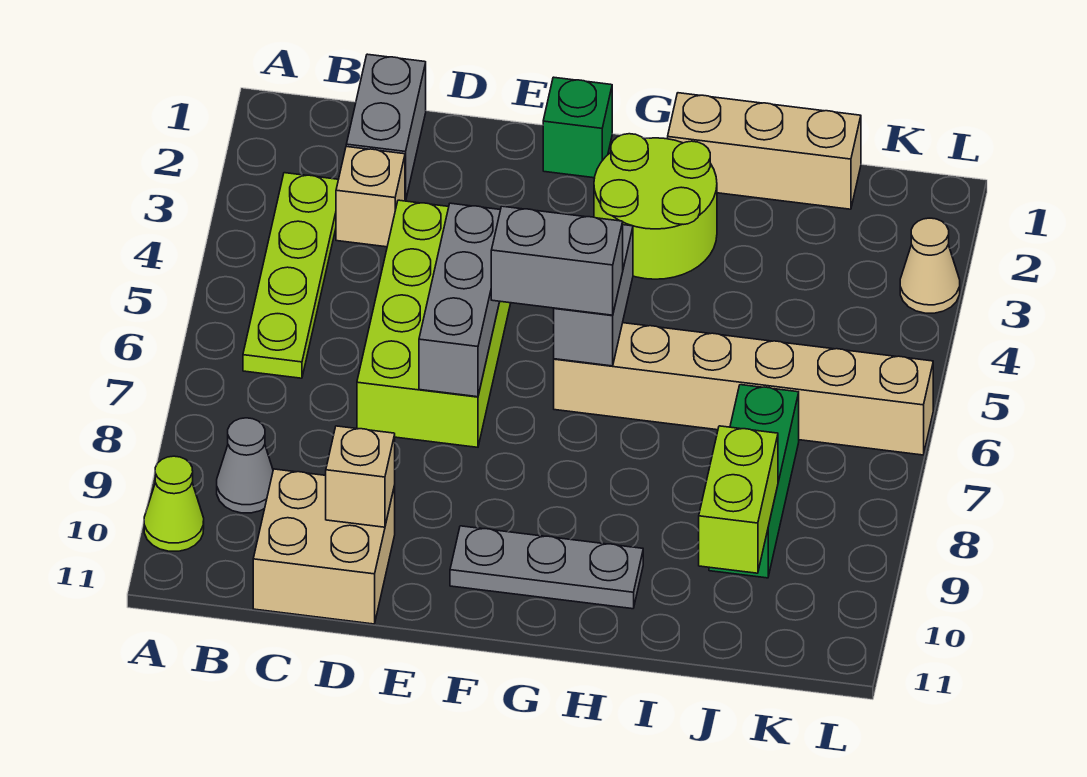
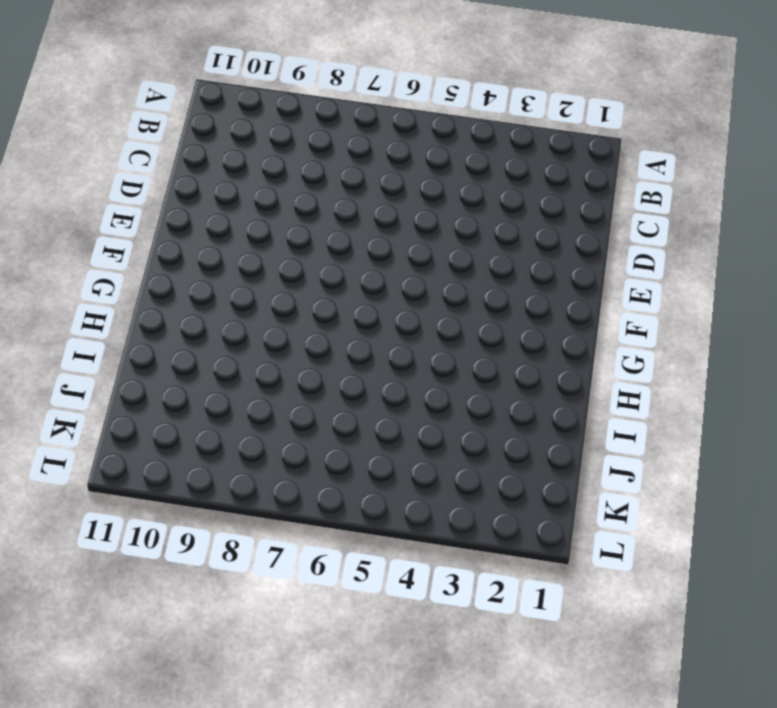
none -> lime 1x1 cone [144,456,204,551]
none -> lime 1x4 plate [243,173,338,378]
none -> grey 1x1 cone [217,418,273,513]

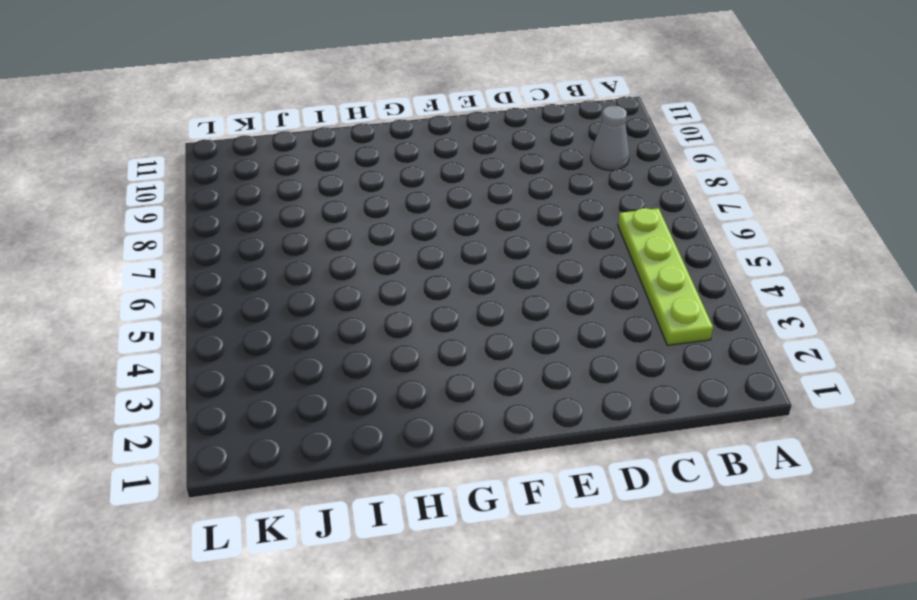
none -> lime 1x1 cone [144,456,204,551]
none -> grey 1x2 brick [346,54,426,201]
none -> tan 1x1 brick [336,147,405,247]

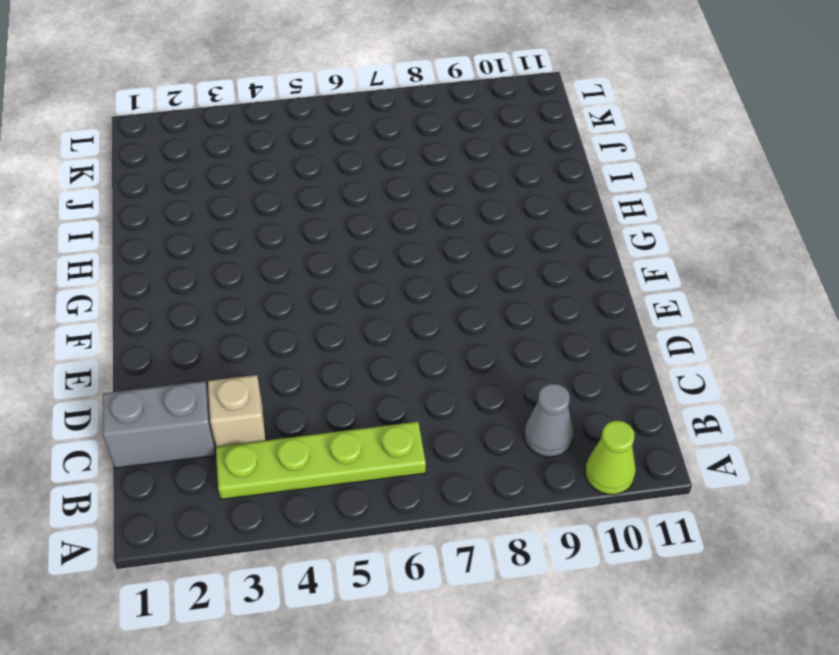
none -> tan 2x2 brick [253,469,395,624]
none -> lime 2x4 brick [357,200,511,447]
none -> green 1x1 brick [543,77,612,178]

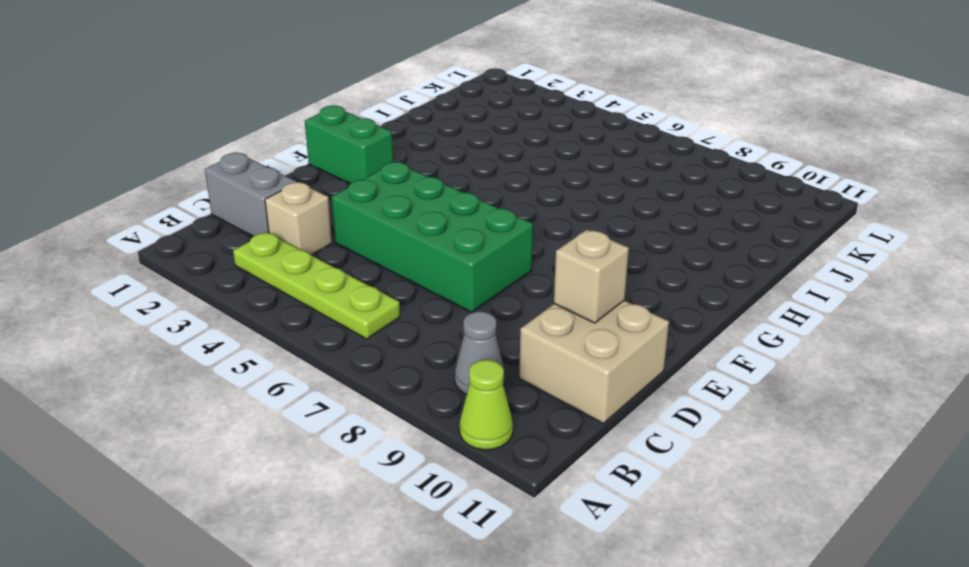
green 2x4 brick [332,162,533,312] -> lime 2x4 brick [357,200,511,447]
green 1x2 brick [305,106,393,184] -> green 1x1 brick [543,77,612,178]
none -> grey 1x3 plate [450,526,643,609]
none -> lime 2x2 round brick [594,134,717,279]
none -> tan 1x6 brick [554,323,933,455]

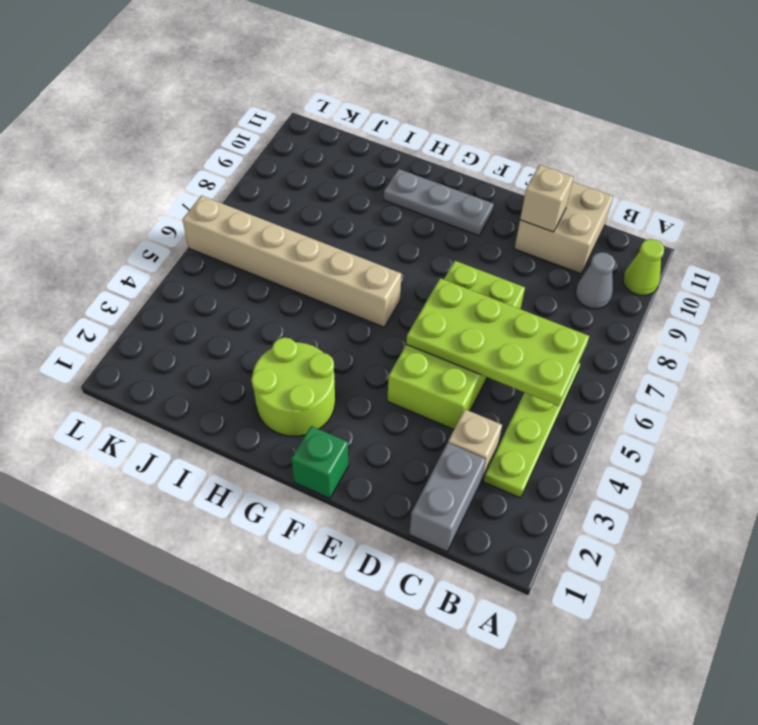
lime 2x4 plate [406,278,589,406] -> grey 1x3 brick [419,203,500,397]
none -> tan 1x3 brick [668,93,861,209]
none -> green 1x3 brick [709,385,799,578]
none -> tan 1x1 cone [900,218,960,313]

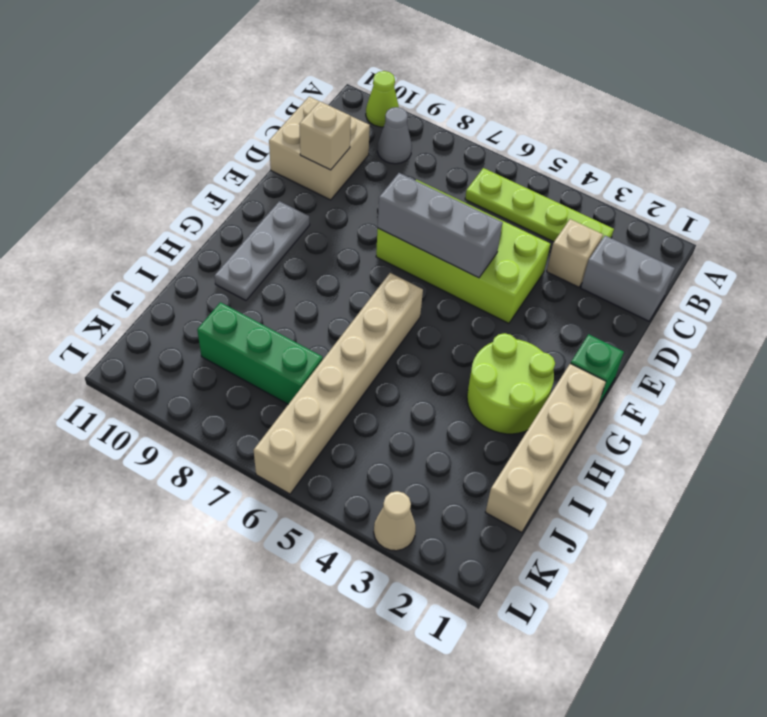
tan 1x4 brick [485,363,606,532] -> tan 1x3 brick [668,93,861,209]
none -> grey 1x2 brick [554,225,633,366]
none -> lime 1x2 brick [699,426,778,573]
none -> grey 1x2 brick [491,206,623,315]

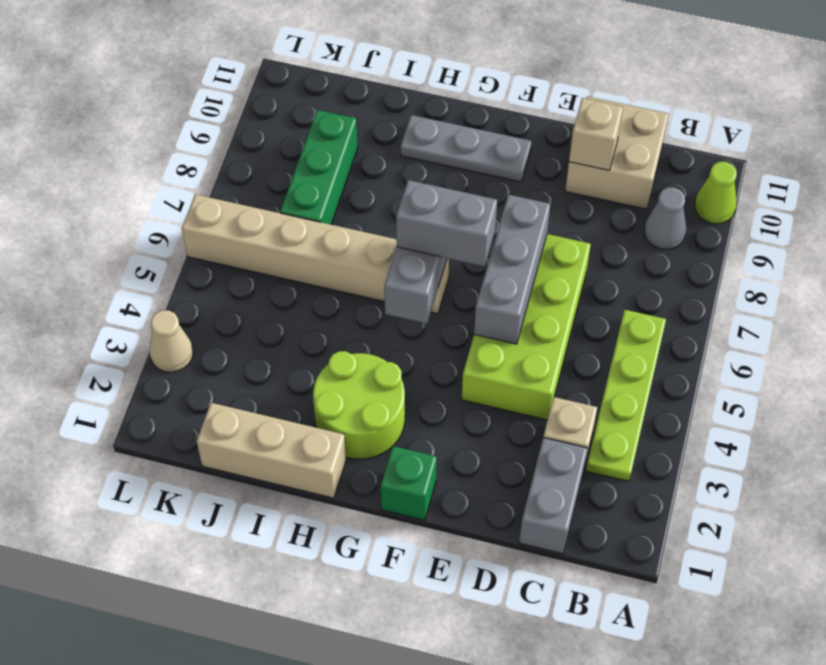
none -> lime 1x2 brick [699,426,778,573]

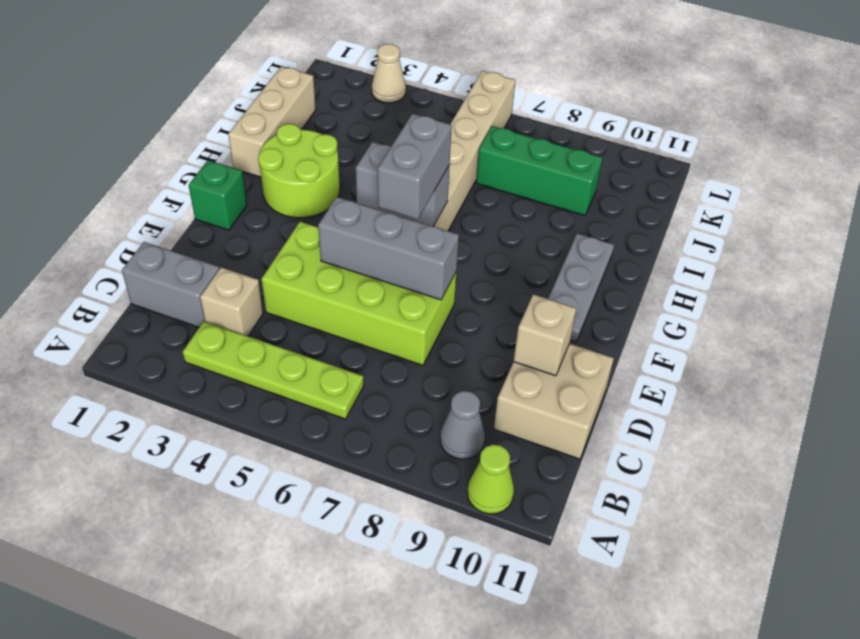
none -> lime 1x2 brick [699,426,778,573]

